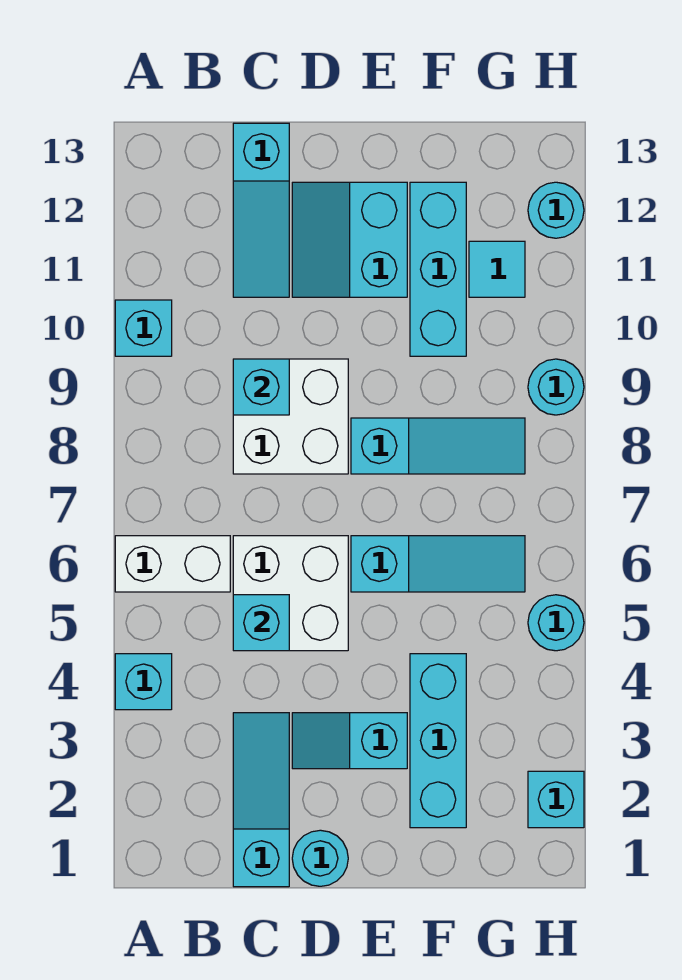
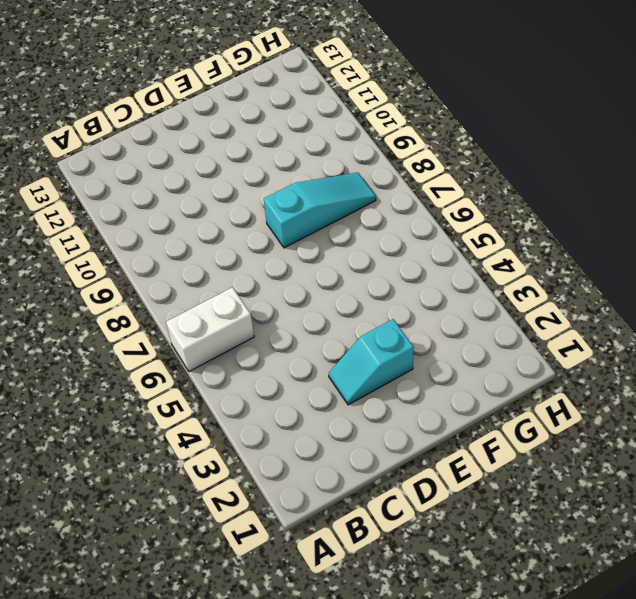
none -> cyan 1x1 brick [115,654,172,710]
none -> cyan 1x1 brick [115,300,172,356]
none -> cyan 1x3 slope [233,713,289,887]

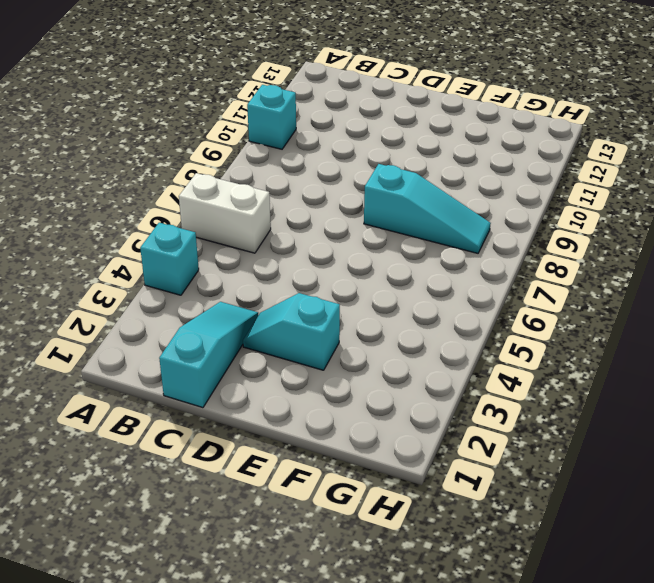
none -> white 2x2 brick [233,536,348,651]
none -> white 2x2 brick [233,359,348,474]
none -> cyan 1x3 slope [233,123,289,297]

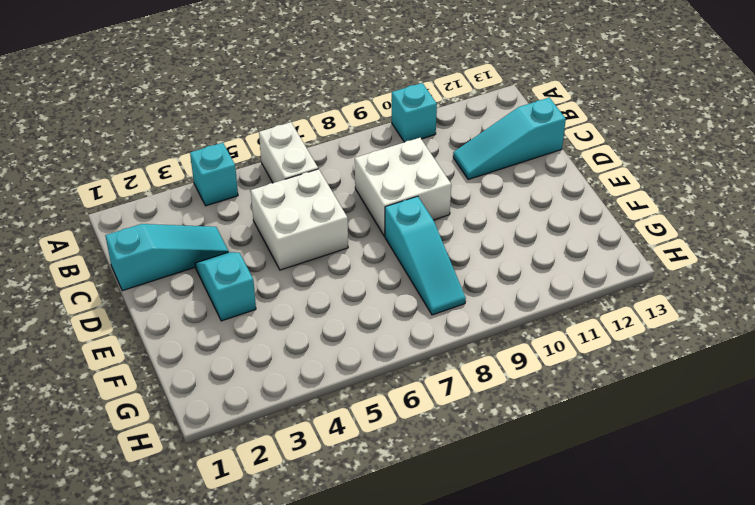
none -> cyan 1x1 round brick [292,830,348,886]
none -> cyan 2x2 slope [292,182,407,297]
none -> cyan 1x3 slope [351,536,525,592]

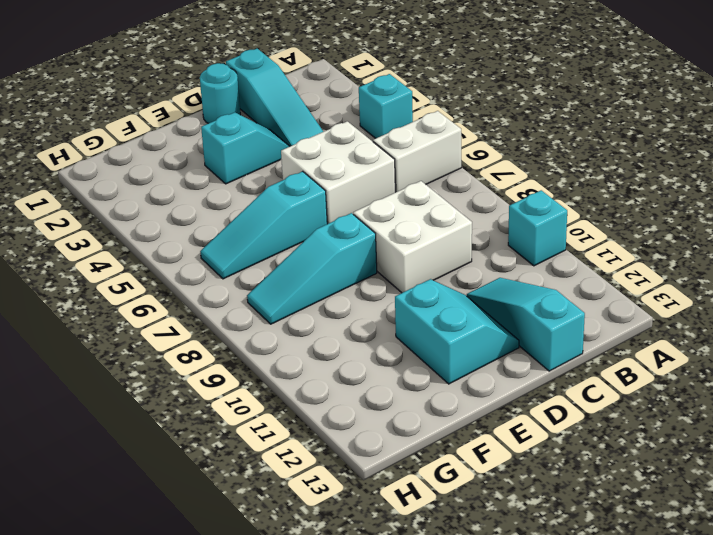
none -> cyan 1x3 brick [410,654,466,828]
none -> cyan 1x3 brick [410,182,466,356]
none -> cyan 1x1 tile [469,241,525,297]

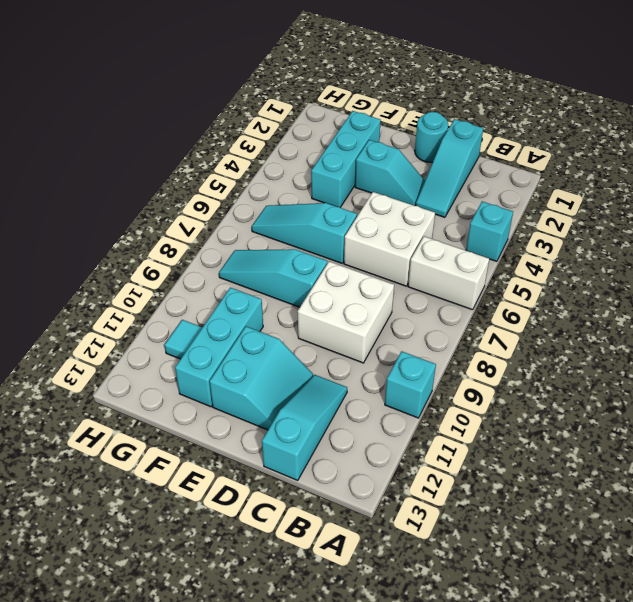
none -> cyan 1x1 brick [528,771,584,828]
none -> cyan 1x1 round brick [528,595,584,651]
none -> cyan 1x1 round brick [528,359,584,415]

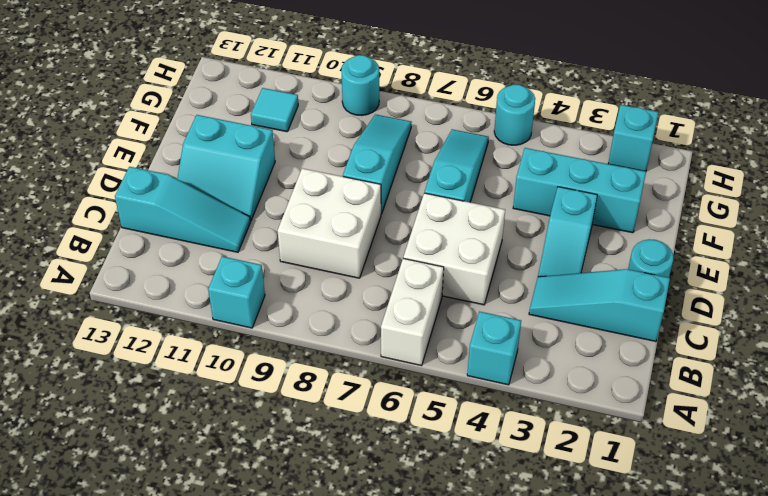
none -> cyan 1x3 brick [410,182,466,356]
none -> cyan 1x1 round brick [528,182,584,238]
none -> cyan 1x1 brick [233,595,289,651]

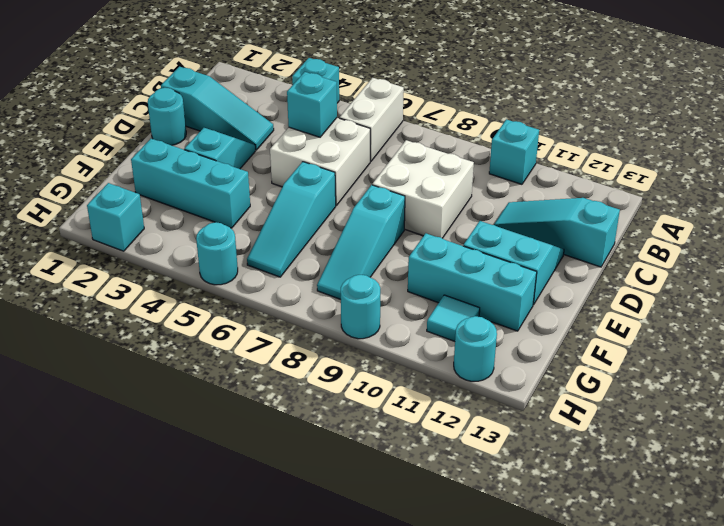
none -> cyan 1x1 brick [233,359,289,415]

